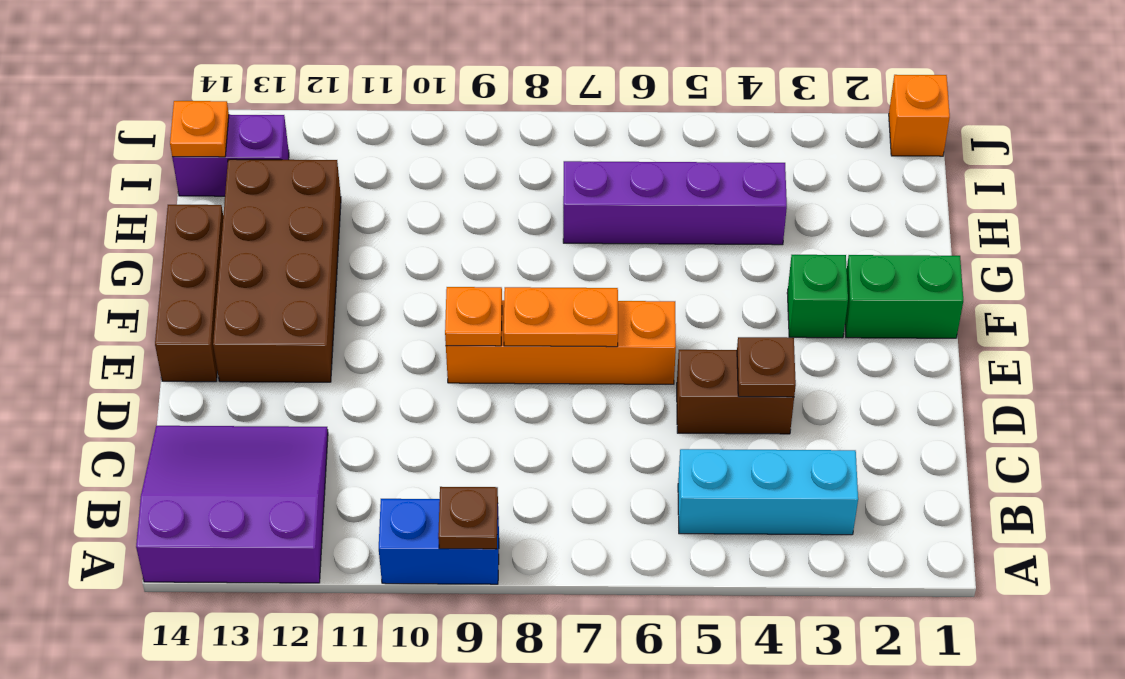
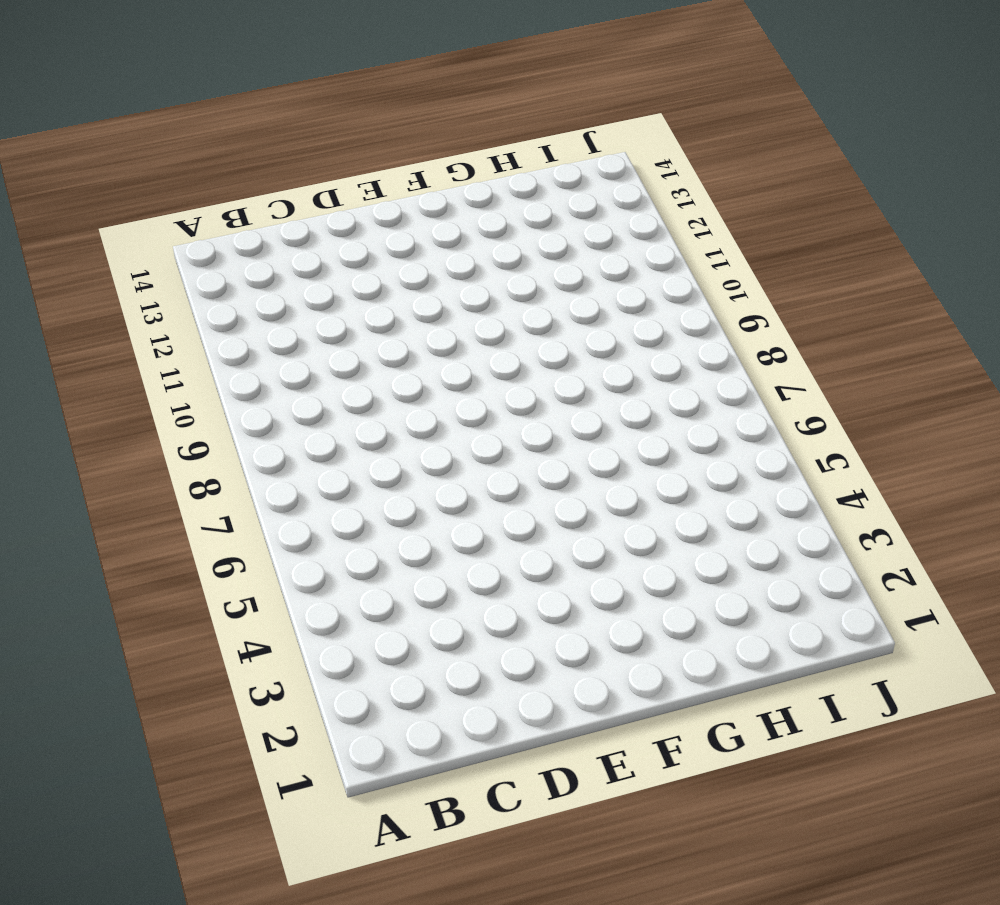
none -> blue 1x2 brick [379,499,499,584]
none -> purple 3x3 slope [136,426,328,583]
none -> cyan 1x3 brick [678,449,858,535]

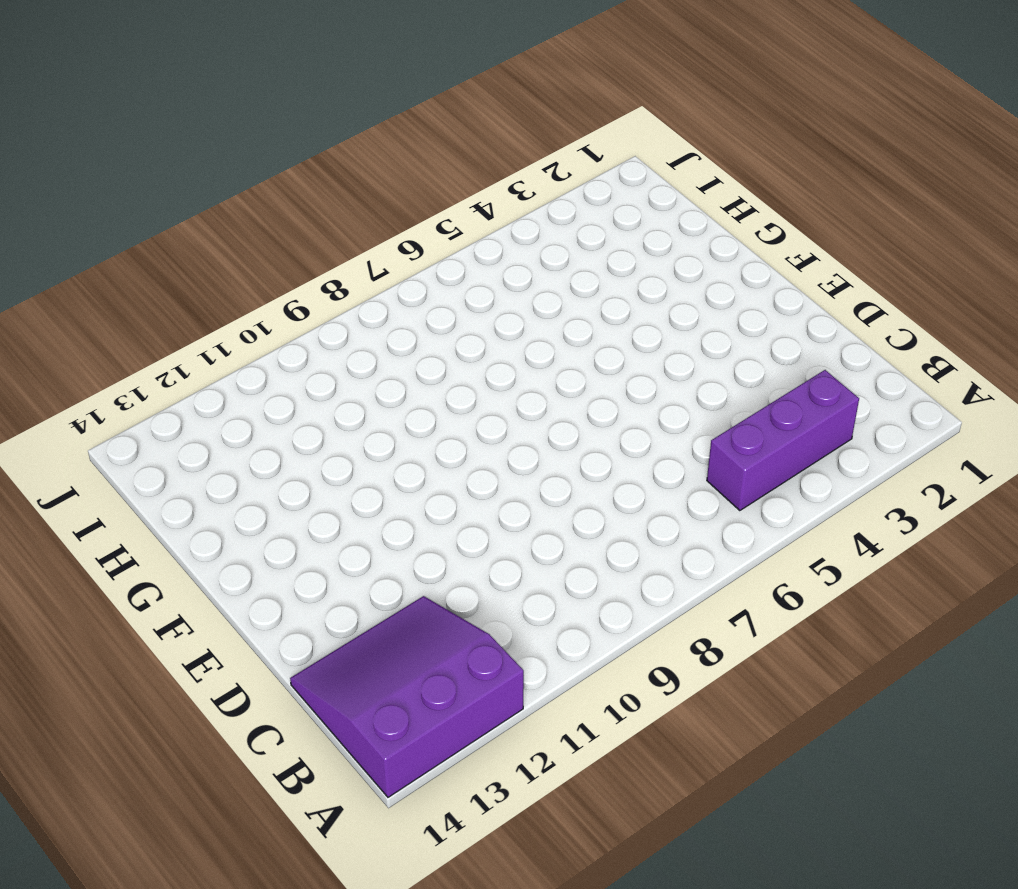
purple 1x3 brick [707,370,859,511] -> cyan 1x3 brick [678,449,858,535]
none -> blue 1x2 brick [379,499,499,584]
none -> brown 1x2 brick [677,350,794,434]
none -> orange 1x4 brick [446,300,676,384]

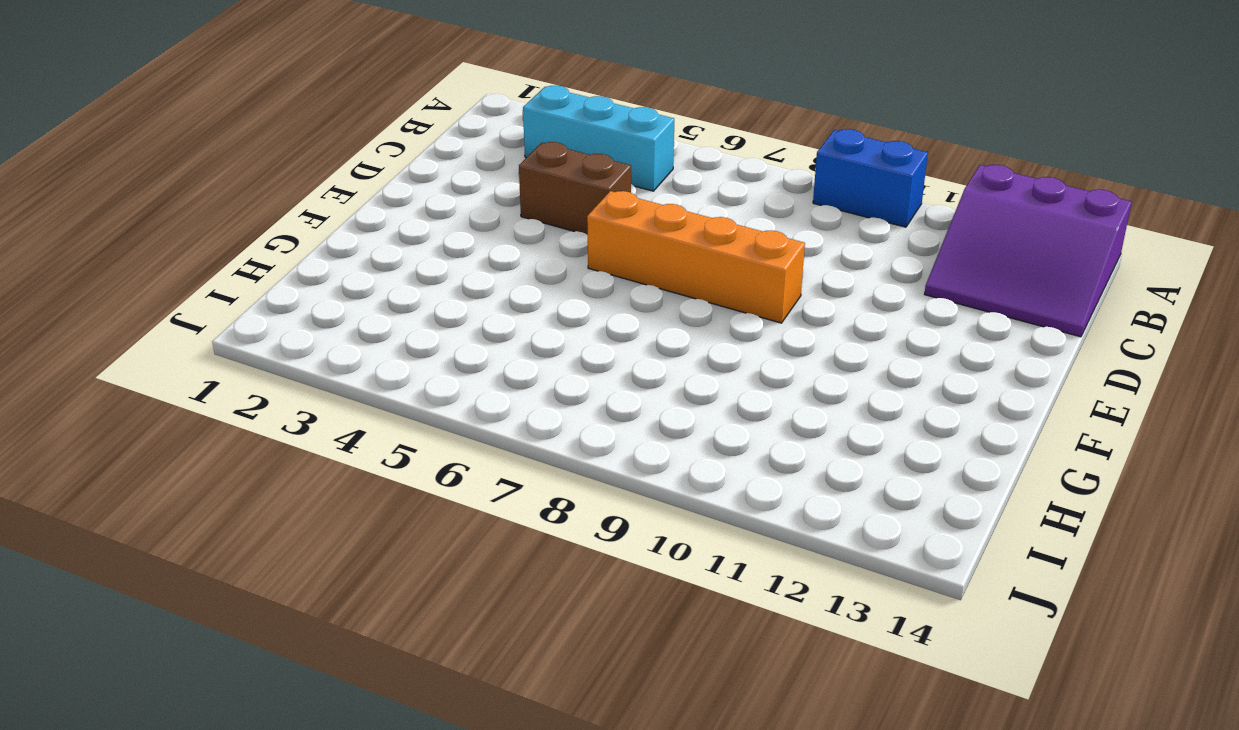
none -> brown 2x4 brick [213,159,341,382]
none -> brown 1x3 brick [155,205,223,382]
none -> green 1x2 brick [845,255,963,338]

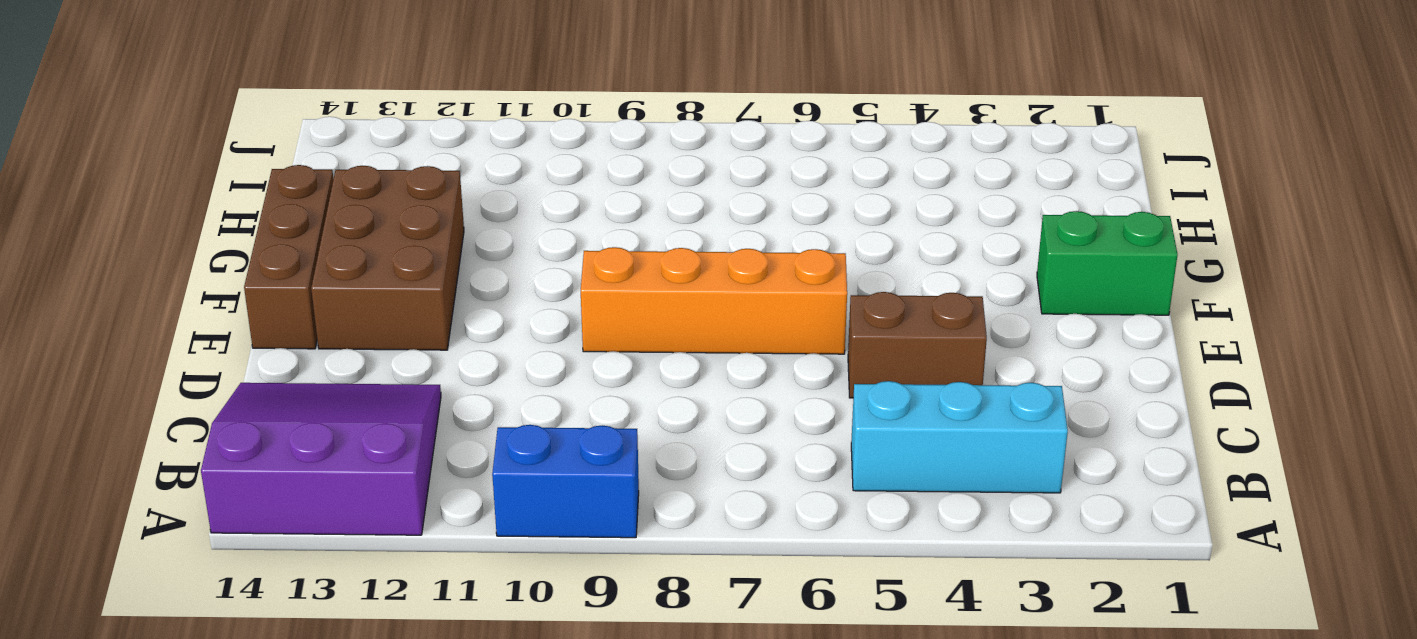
brown 2x3 brick [311,166,464,350] -> brown 2x4 brick [213,159,341,382]
none -> green 1x1 brick [787,255,848,338]
none -> purple 1x4 brick [563,161,787,245]
none -> purple 1x2 brick [172,115,289,196]

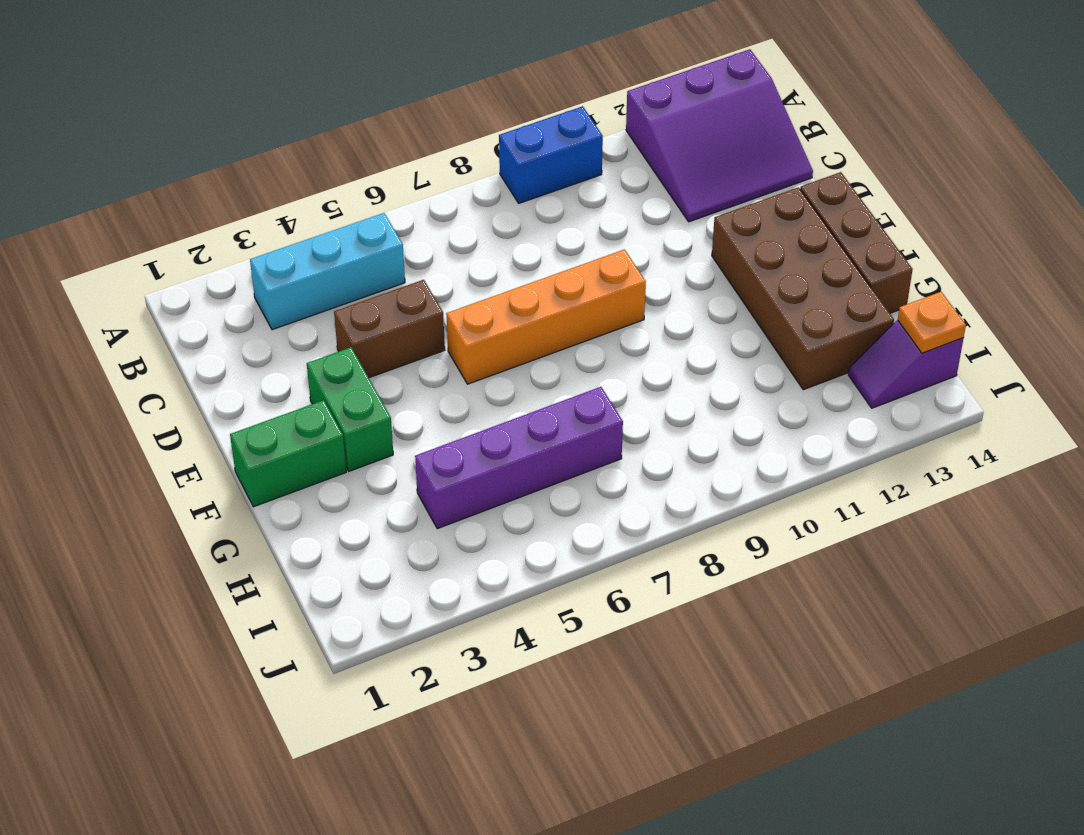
green 1x2 brick [307,347,393,471] -> green 1x1 brick [787,255,848,338]
purple 1x2 slope [848,320,963,408] -> purple 1x2 brick [172,115,289,196]
none -> orange 1x1 brick [889,75,950,156]
none -> brown 1x1 plate [438,487,498,549]
none -> brown 1x1 plate [737,337,796,397]

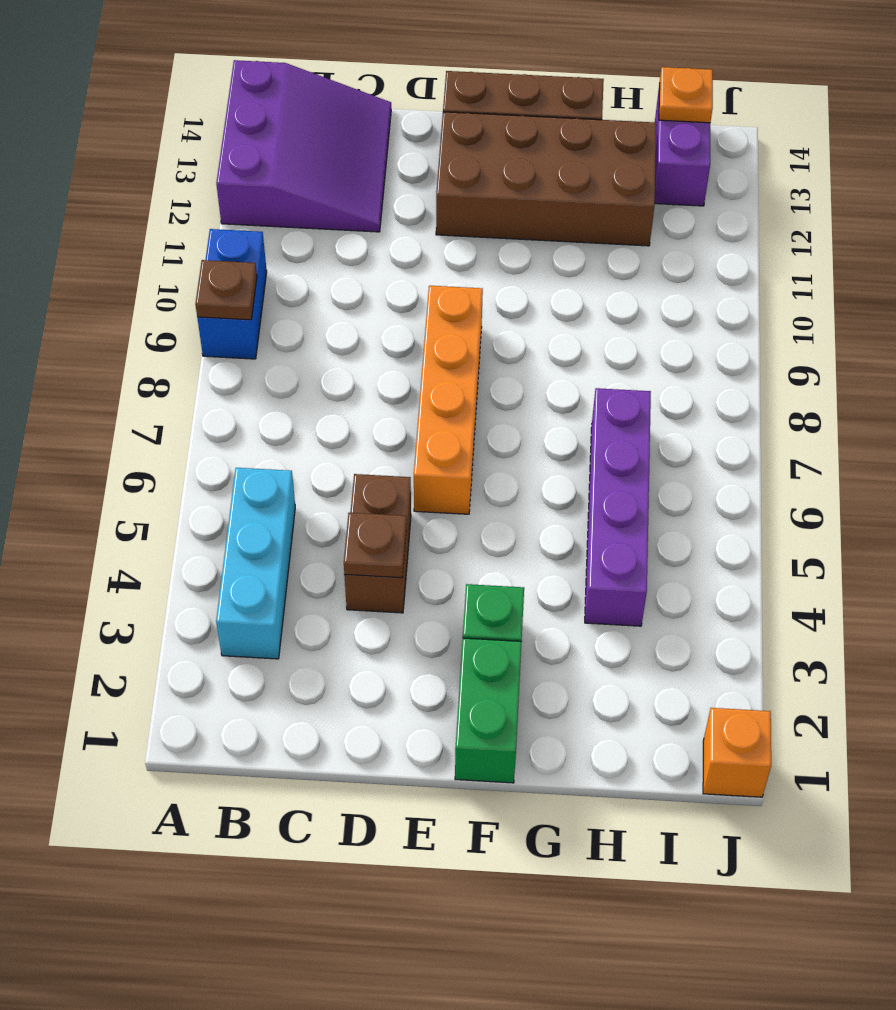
none -> orange 1x2 plate [504,287,618,347]
none -> orange 1x1 plate [445,287,502,346]

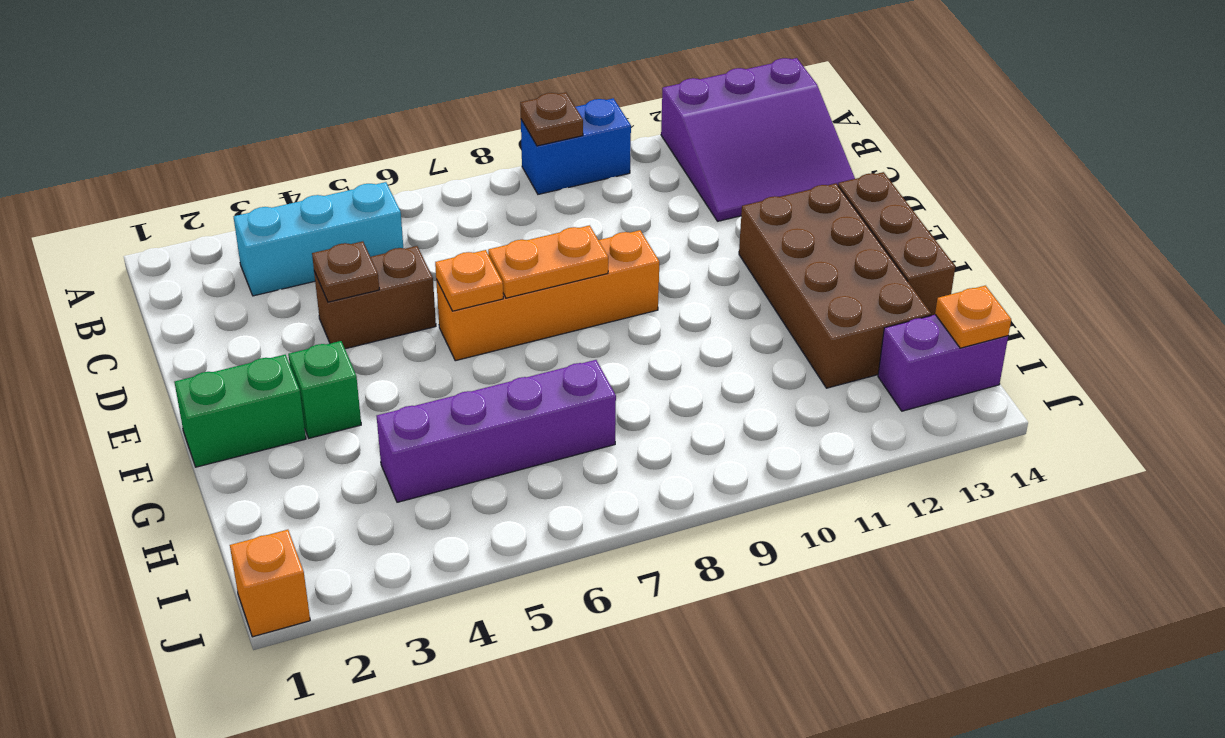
orange 1x1 plate [435,250,503,311] -> orange 1x1 plate moved to [445,287,502,346]

